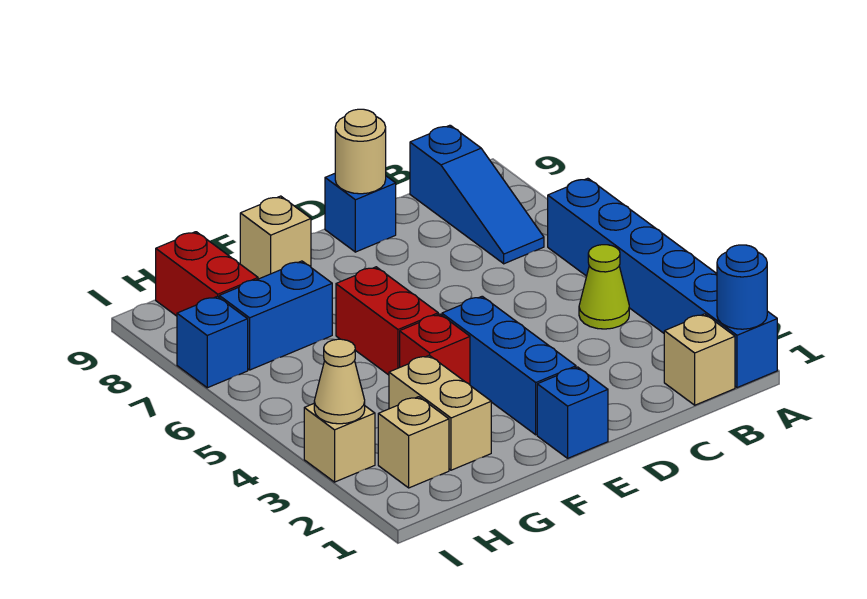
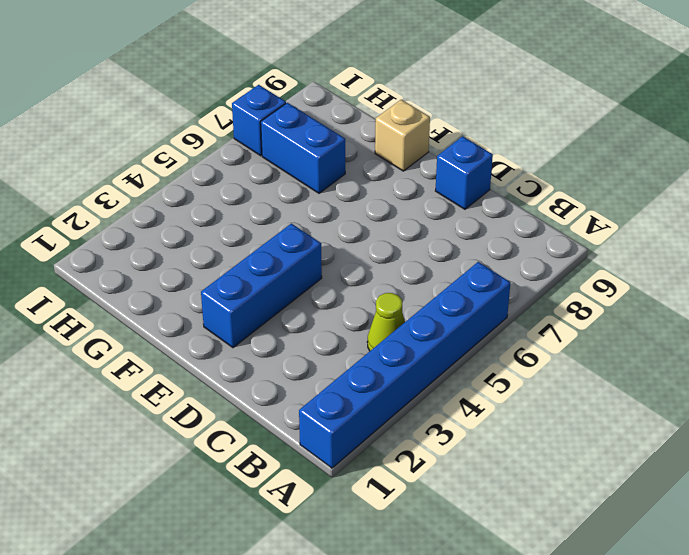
none -> tan 1x1 brick [664,314,735,405]
none -> blue 1x3 slope [410,125,544,264]
none -> blue 1x1 brick [537,367,608,458]

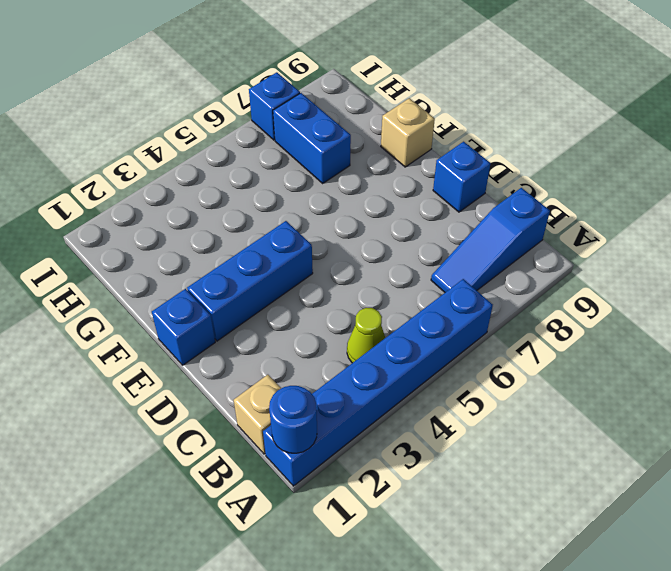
none -> red 1x1 brick [400,314,470,385]
none -> red 1x2 brick [336,267,438,375]
none -> tan 1x2 brick [389,355,491,470]

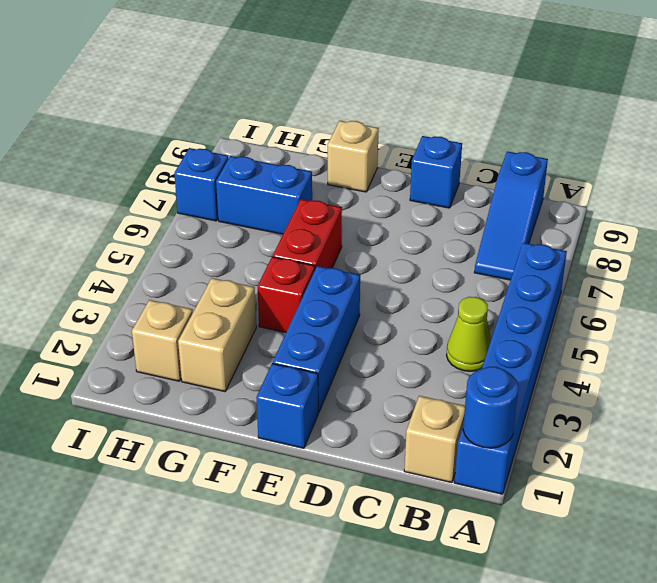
none -> red 1x2 brick [156,232,258,316]
none -> tan 1x1 brick [304,404,375,482]
none -> tan 1x1 round brick [335,109,386,194]

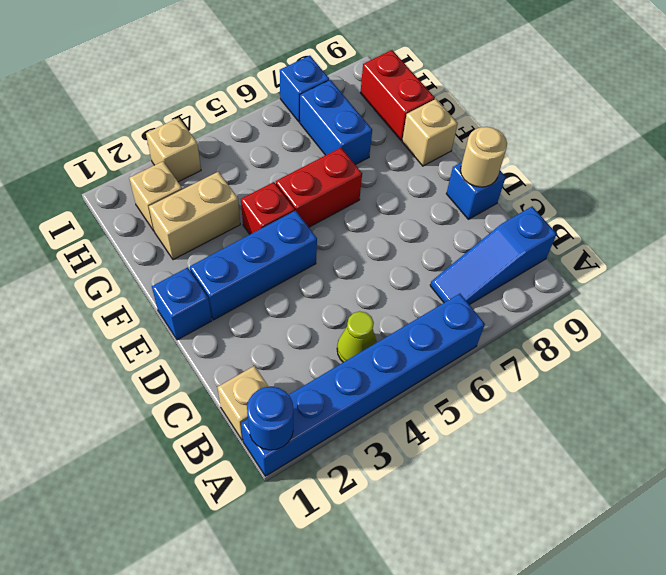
red 1x2 brick [360,50,435,141] -> red 1x2 brick turned to [156,232,258,316]
none -> tan 1x1 cone [314,339,365,424]

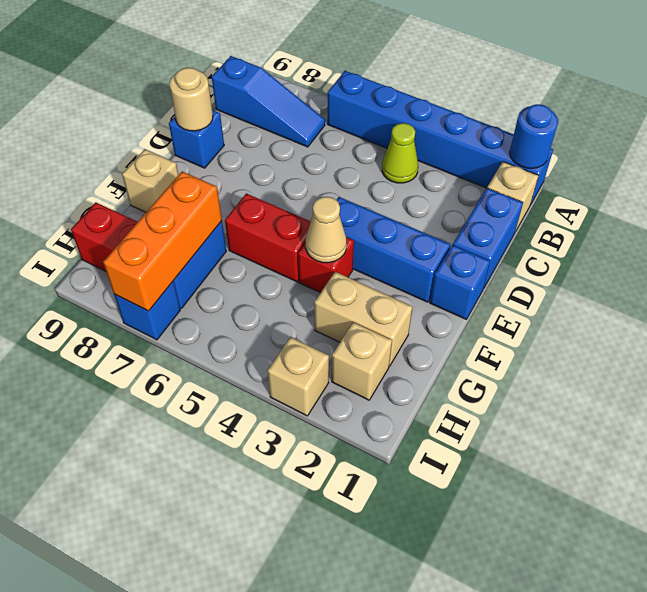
blue 1x2 brick [453,188,523,289] -> none
tan 1x1 cone [306,197,347,263] -> tan 1x1 cone moved to [314,339,365,424]
orange 1x3 brick [103,172,222,311] -> none

